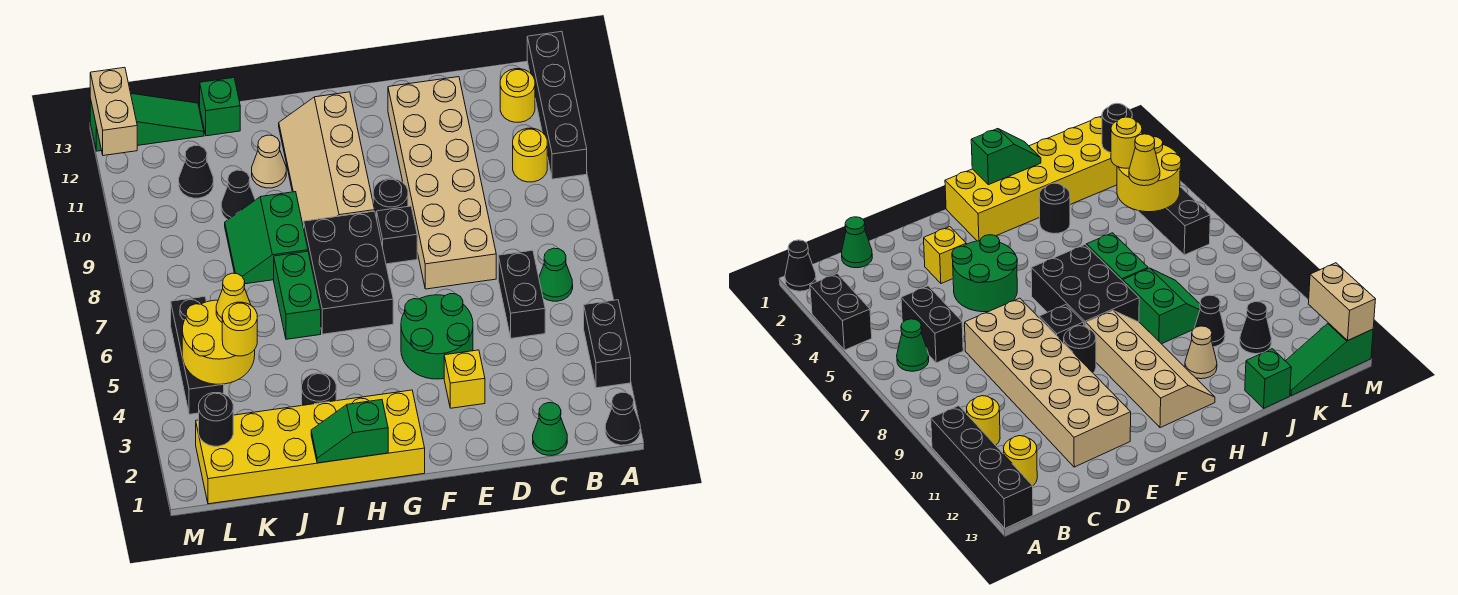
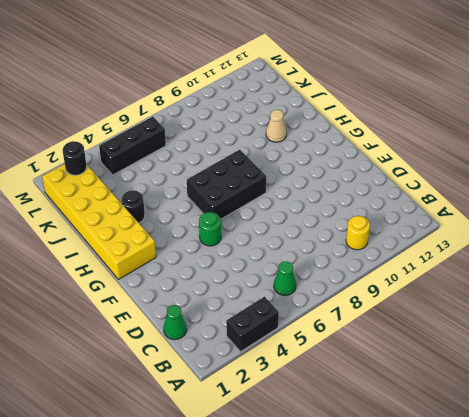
green 1x1 round brick [199,212,221,246] -> green 2x2 round brick [401,294,473,379]
none -> black 1x1 cone [605,392,640,445]
none -> black 1x4 brick [527,31,587,179]
none -> yellow 1x1 round brick [500,69,535,122]
none -> black 1x2 brick [498,250,545,338]

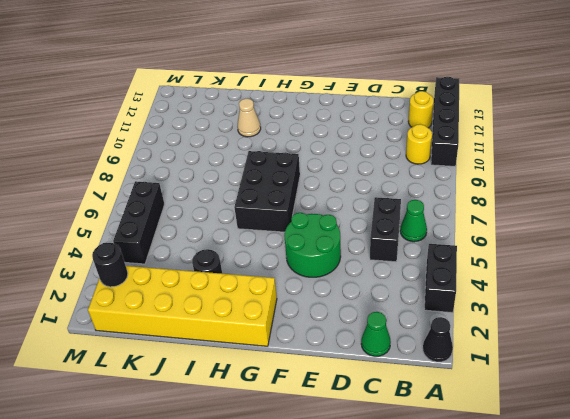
none -> tan 2x6 brick [388,77,496,289]
none -> yellow 1x1 brick [444,350,485,408]
none -> black 1x1 brick [377,206,417,264]
none -> black 1x1 round brick [373,179,408,219]

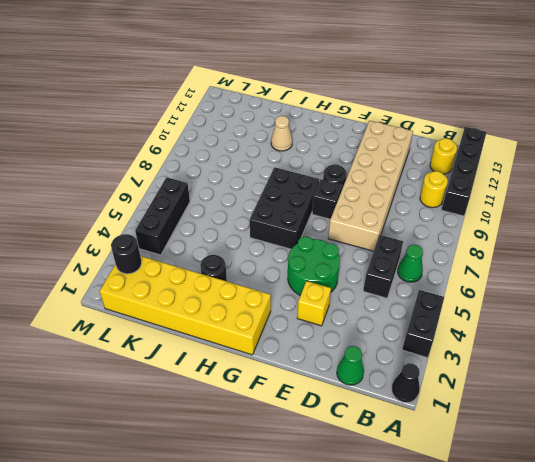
none -> tan 2x4 slope [279,92,375,228]
none -> green 1x2 brick [274,251,321,339]
none -> green 2x2 slope [225,192,308,284]
none -> black 1x1 cone [221,170,255,220]

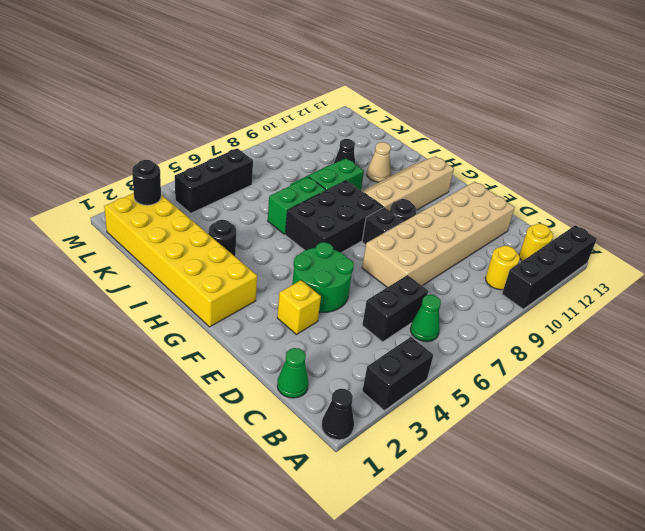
none -> green 1x1 brick [200,78,240,136]
none -> black 1x1 cone [179,145,214,198]
none -> green 1x3 slope [90,94,204,151]
none -> green 1x2 slope [311,400,388,463]

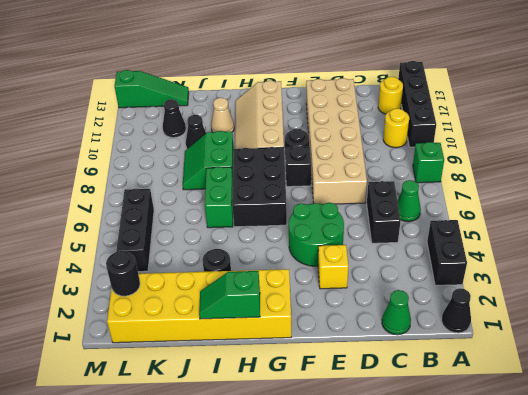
green 1x1 brick [413,142,444,183] -> green 1x1 brick moved to [200,78,240,136]
none -> yellow 2x2 round brick [182,300,255,384]
none -> tan 1x2 brick [90,67,137,156]
none -> yellow 1x1 round brick [222,302,257,356]
none -> yellow 1x1 cone [216,273,251,322]

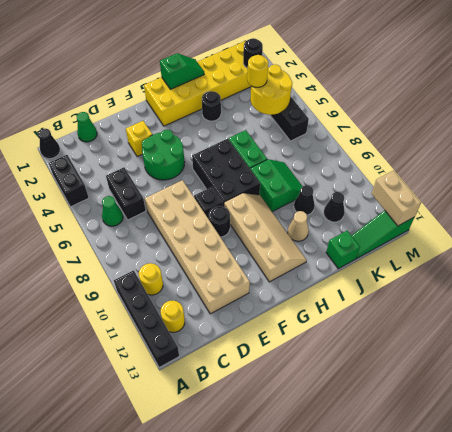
none -> yellow 1x1 cone [216,273,251,322]

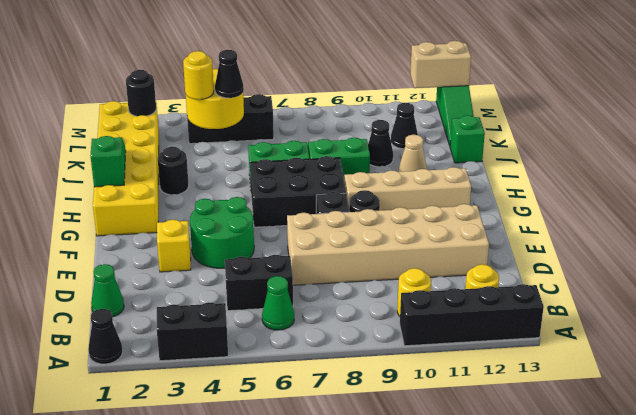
black 1x1 cone [215,50,244,98] -> yellow 1x1 cone [216,273,251,322]

